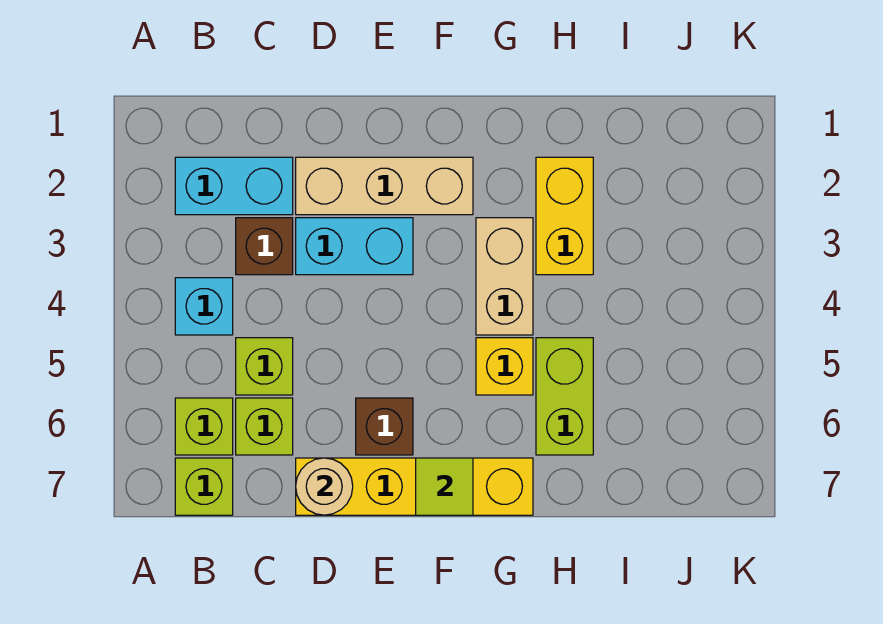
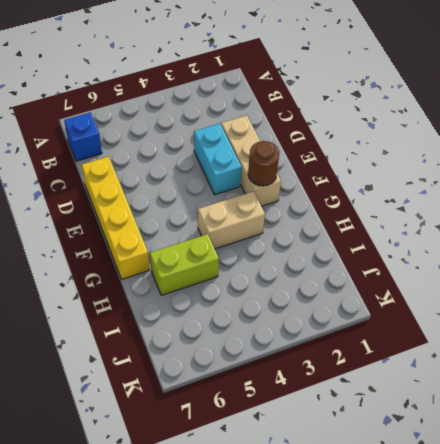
blue 1x1 brick [64,112,102,161] -> lime 1x1 brick [175,458,233,515]
brown 1x1 round brick [248,141,279,186] -> none
none -> cyan 1x2 brick [175,157,293,215]
none -> cyan 1x1 brick [175,278,233,335]
none -> lime 1x1 brick [175,398,233,455]

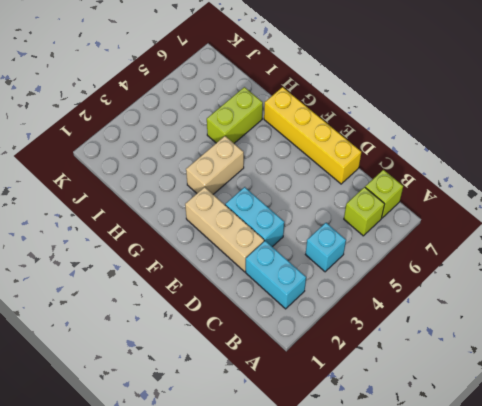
none -> brown 1x1 brick [236,218,293,275]
none -> lime 1x1 brick [236,338,293,395]
none -> lime 1x1 brick [236,398,293,455]

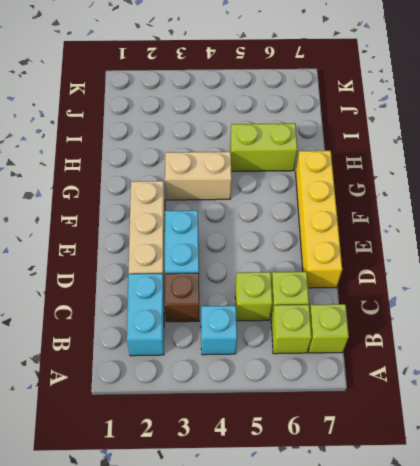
none -> brown 1x1 brick [356,398,413,455]
none -> yellow 1x1 brick [476,338,533,395]
none -> yellow 1x2 brick [536,157,593,275]

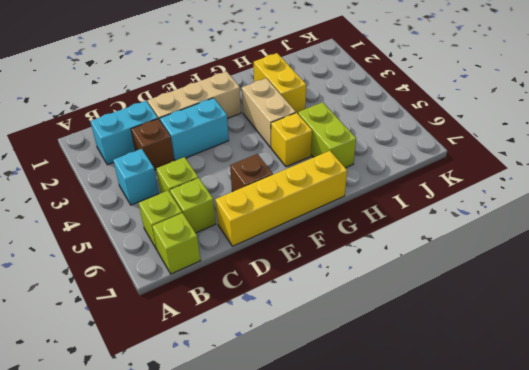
none -> tan 1x1 round brick [296,458,353,515]
none -> lime 1x1 tile [416,458,473,515]

